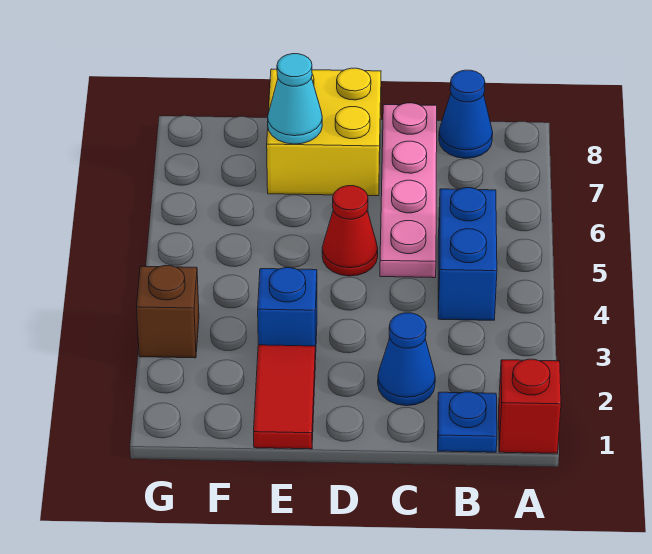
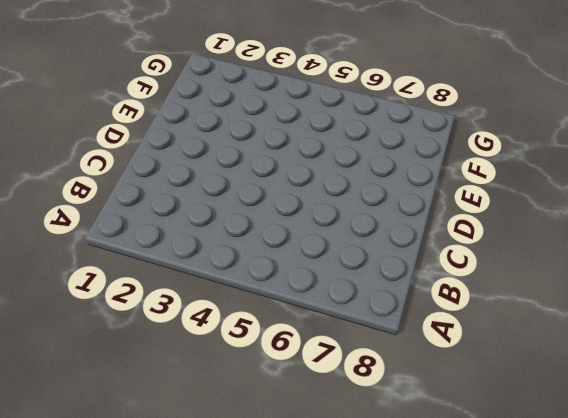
none -> red 1x1 brick [499,359,561,453]
none -> blue 1x1 plate [438,392,497,452]
none -> blue 1x2 brick [438,188,497,320]

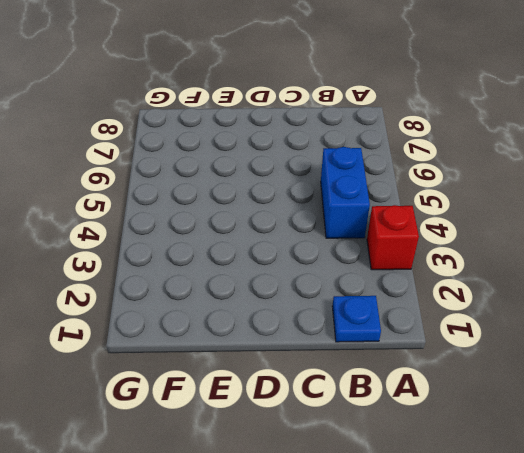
red 1x1 brick [367,205,419,270] -> red 1x1 brick moved to [499,359,561,453]
none -> blue 1x1 cone [439,70,493,158]
none -> blue 1x1 cone [378,313,435,406]
none -> pink 1x4 plate [380,103,437,278]

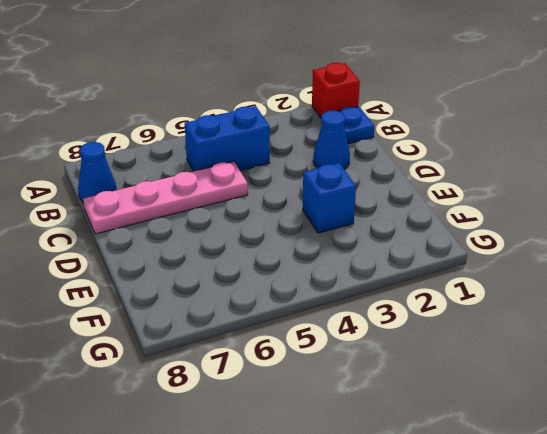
none -> red 1x1 cone [322,186,378,276]
none -> yellow 2x2 brick [267,68,381,196]
none -> red 1x2 tile [254,345,315,449]

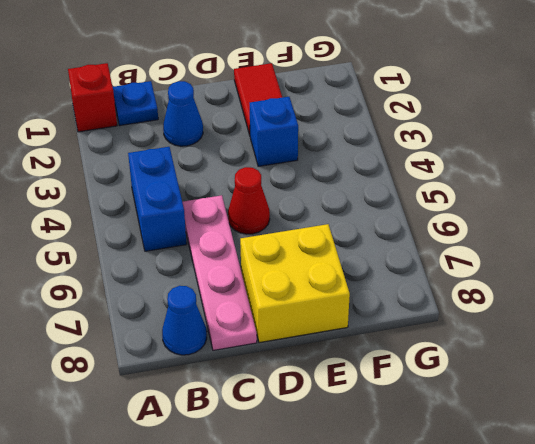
none -> brown 1x1 brick [137,265,199,358]
none -> cyan 1x1 cone [268,54,322,144]

